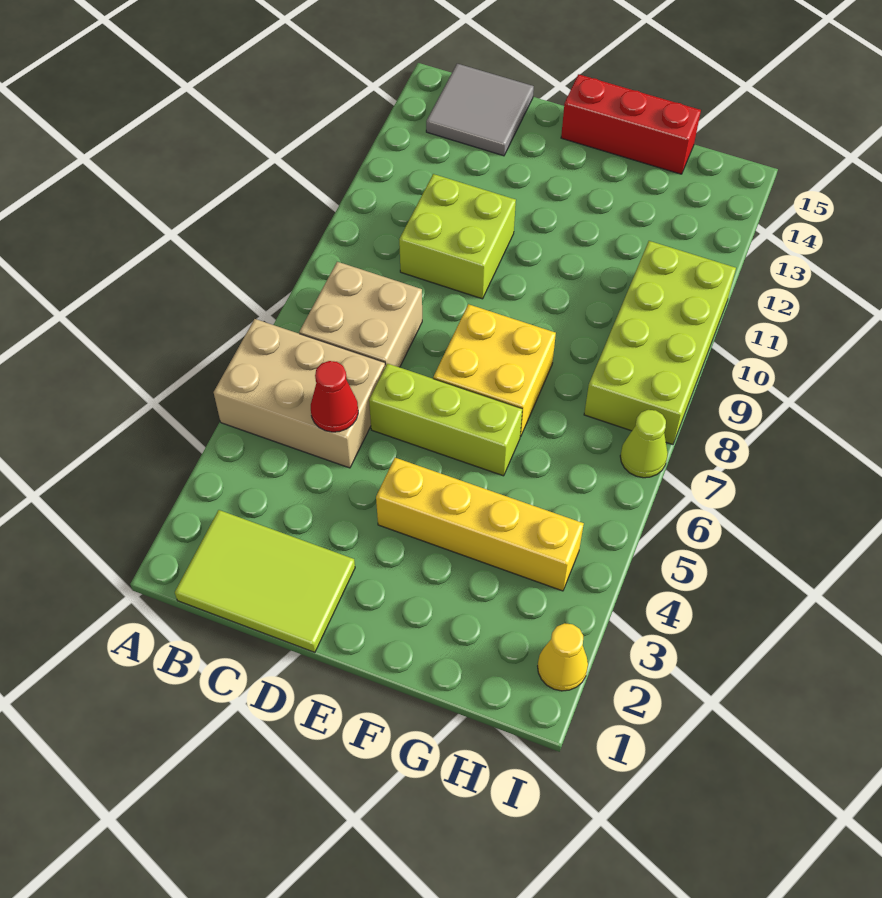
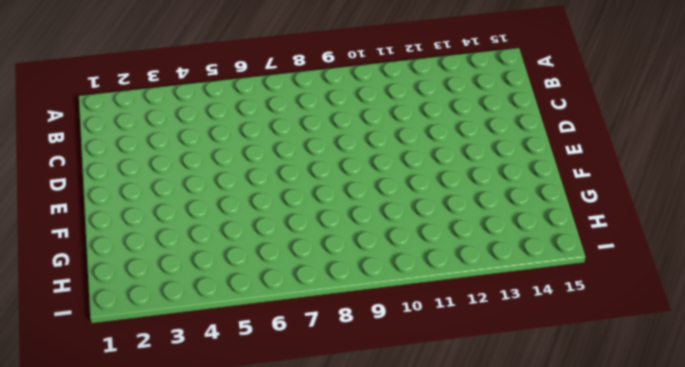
none -> tan 2x3 brick [214,319,385,468]
none -> lime 2x3 tile [175,510,355,652]
none -> tan 2x2 brick [299,262,422,367]

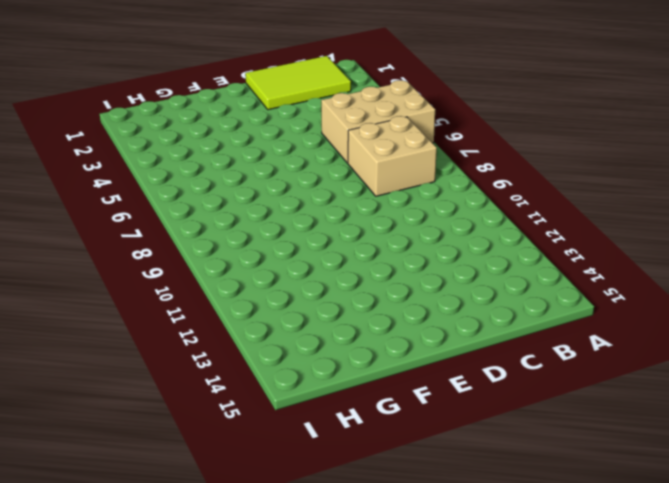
none -> grey 2x2 tile [426,64,534,156]
none -> lime 2x2 brick [399,174,516,299]
none -> lime 1x3 brick [369,364,522,476]

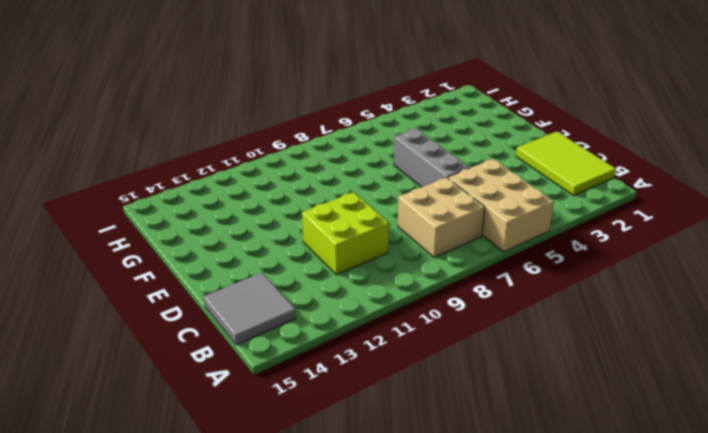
grey 1x3 brick [394,129,469,187] -> lime 1x3 brick [369,364,522,476]
none -> yellow 1x4 brick [376,458,584,591]
none -> yellow 2x2 brick [433,304,556,437]
none -> red 1x3 brick [561,74,701,174]

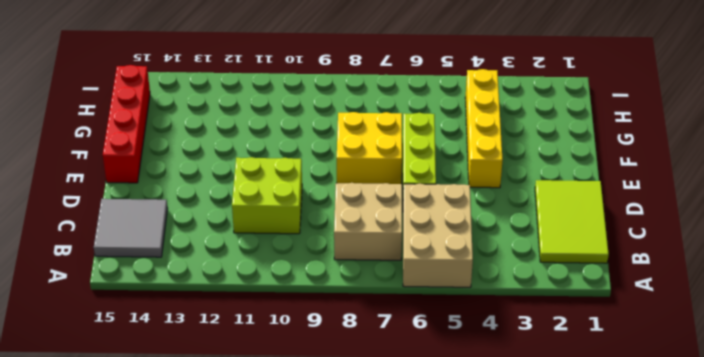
red 1x4 brick [103,65,150,183] -> red 1x3 brick [561,74,701,174]
none -> lime 2x4 brick [584,241,736,445]
none -> yellow 1x1 cone [538,623,588,691]
none -> lime 1x1 cone [620,410,668,478]

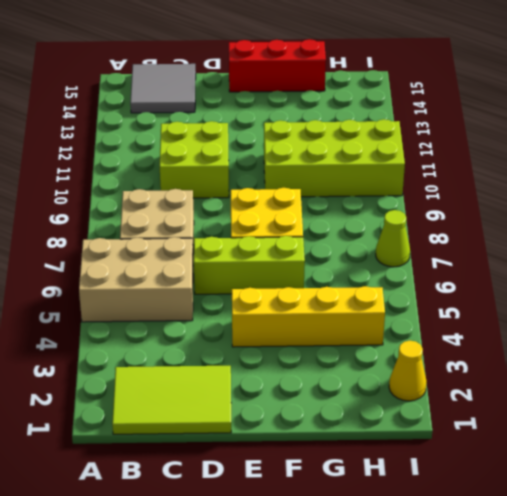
lime 2x4 brick [264,119,405,197] -> lime 2x4 brick turned to [584,241,736,445]
none -> red 1x1 cone [311,361,358,432]

